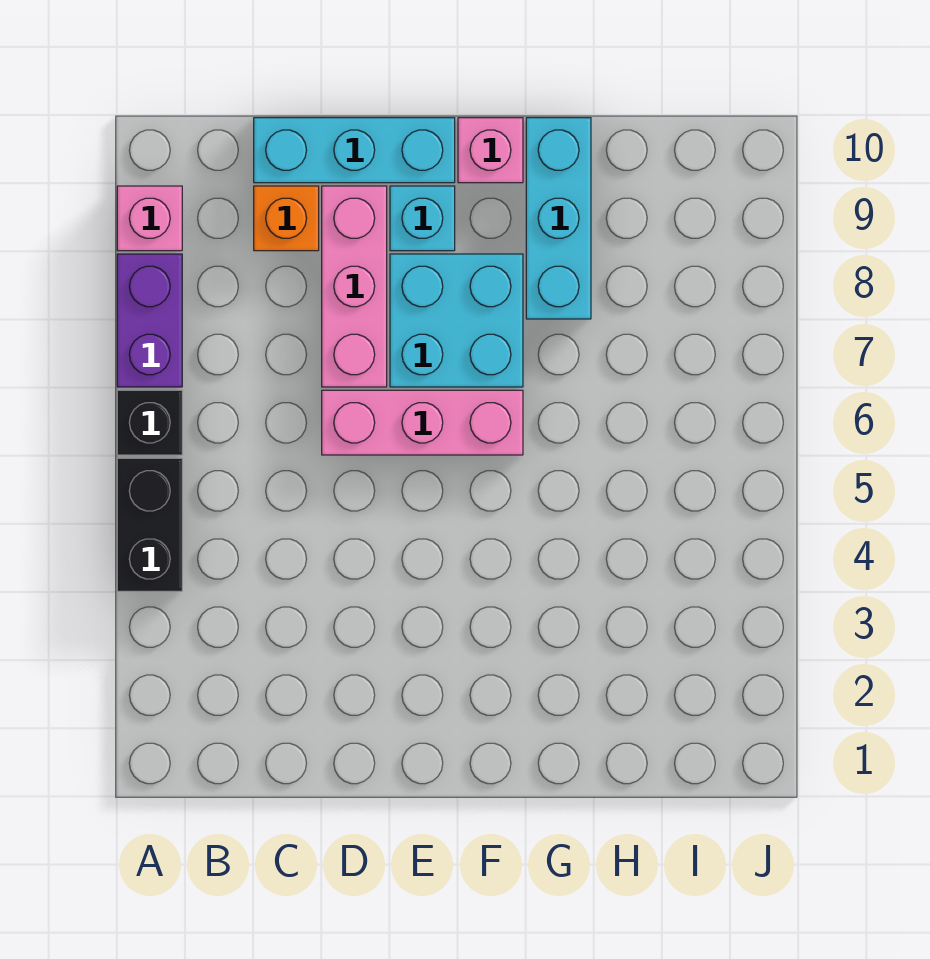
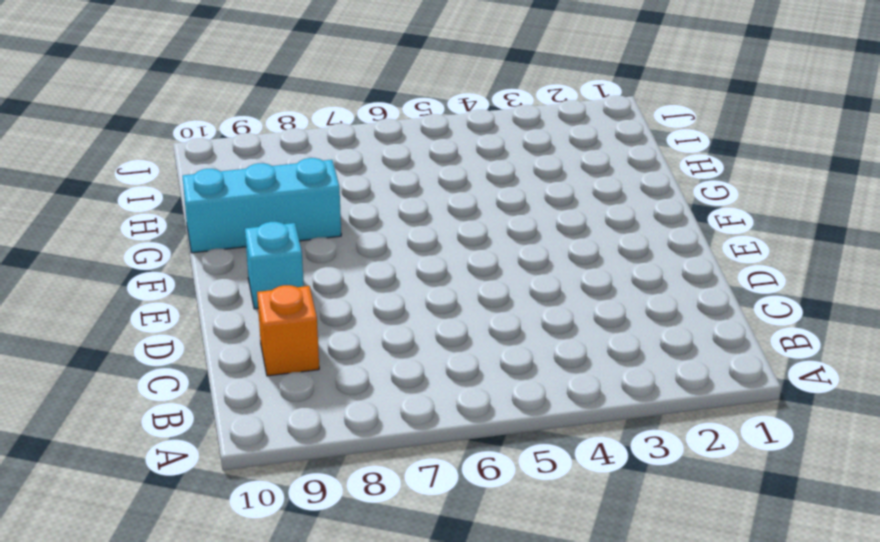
none -> black 1x2 brick [117,458,182,591]
none -> black 1x1 brick [117,390,182,455]
none -> purple 1x2 brick [117,254,182,387]

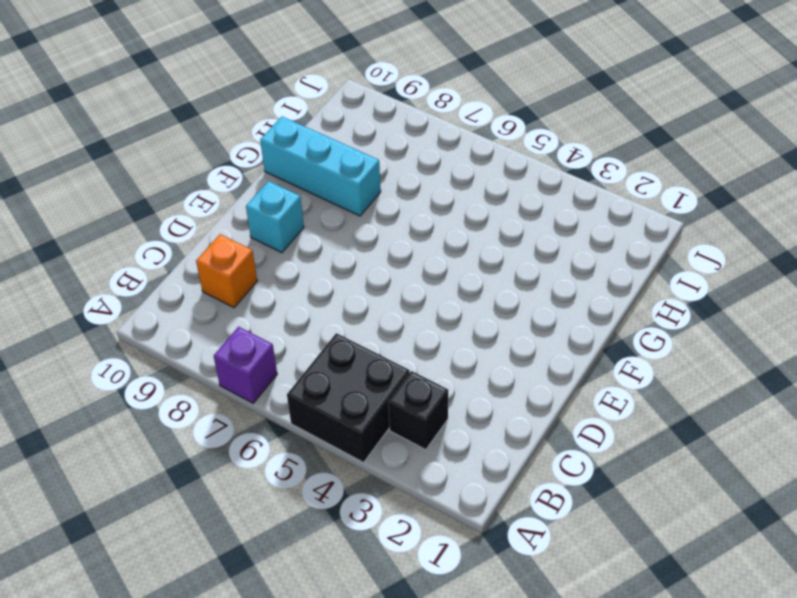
black 2x2 brick [287,333,410,462] -> black 1x2 brick [117,458,182,591]
purple 1x1 brick [214,327,277,403] -> purple 1x2 brick [117,254,182,387]
black 1x1 brick [388,371,448,450] -> black 1x1 brick moved to [117,390,182,455]
none -> pink 1x1 brick [117,186,182,251]
none -> cyan 1x3 brick [254,118,455,183]
none -> pink 1x3 brick [322,390,523,455]

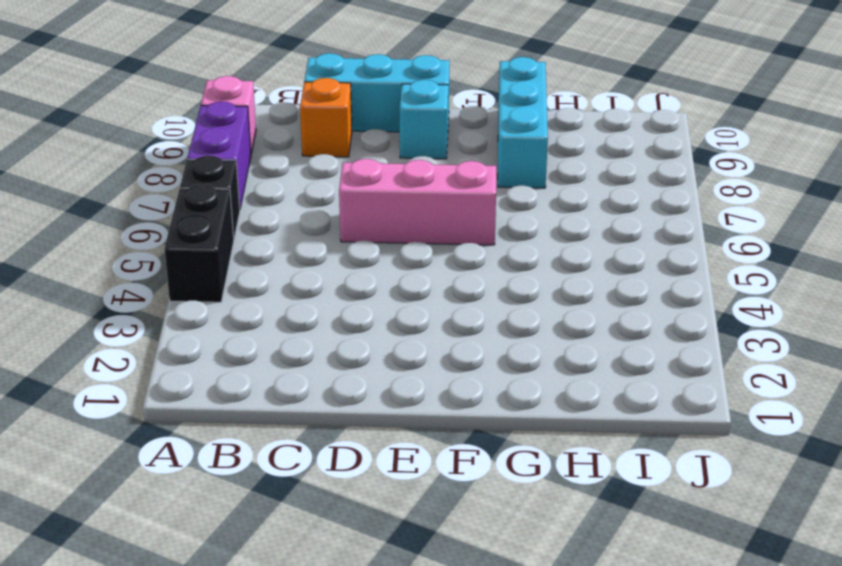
none -> pink 1x3 brick [322,186,387,387]
none -> cyan 2x2 brick [390,254,523,387]
none -> pink 1x1 brick [458,118,523,183]

